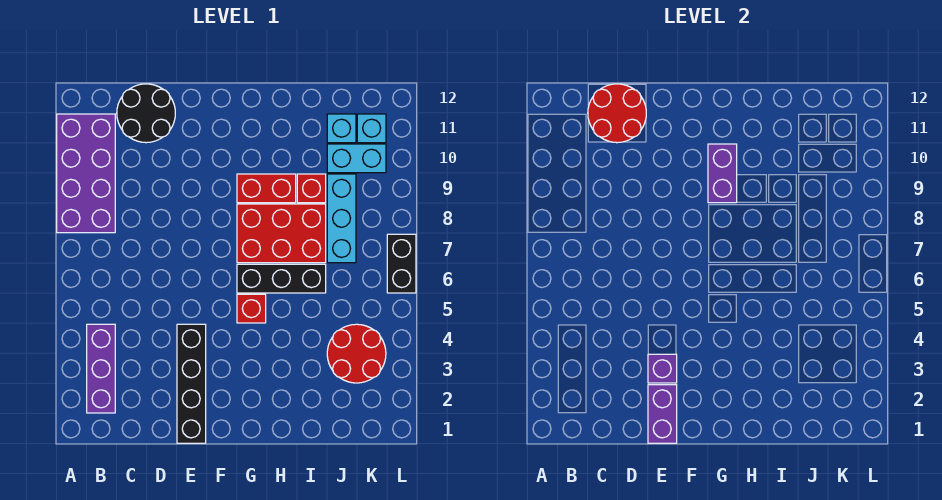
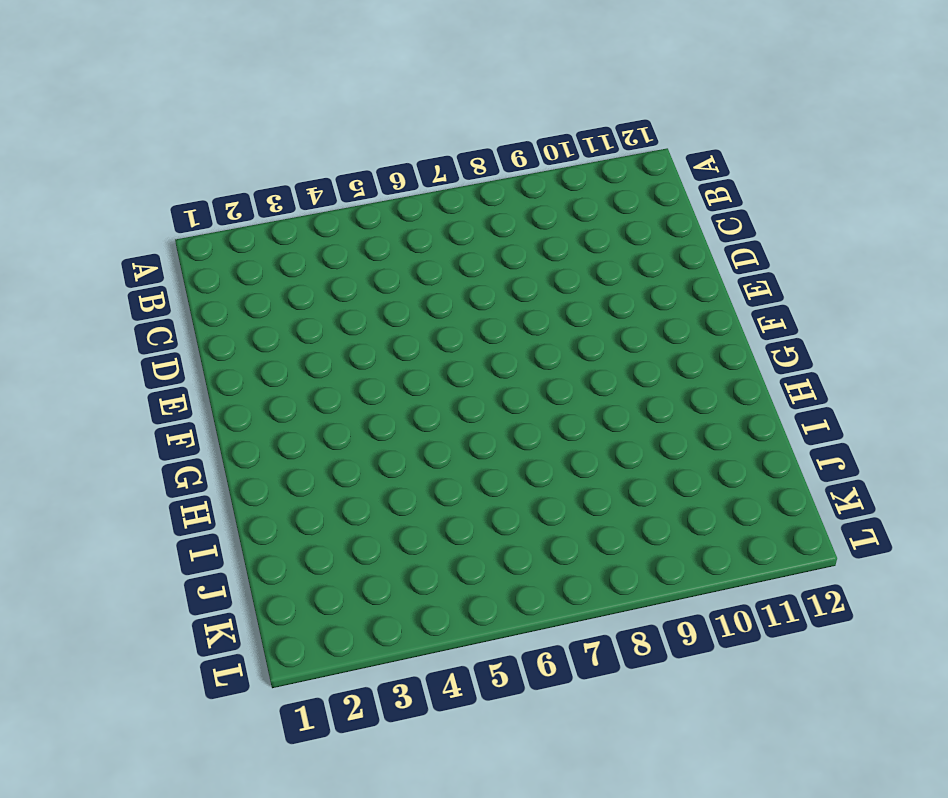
none -> purple 2x4 brick [57,114,115,233]
none -> purple 1x3 brick [87,324,115,413]
none -> black 2x2 round brick [117,84,175,143]

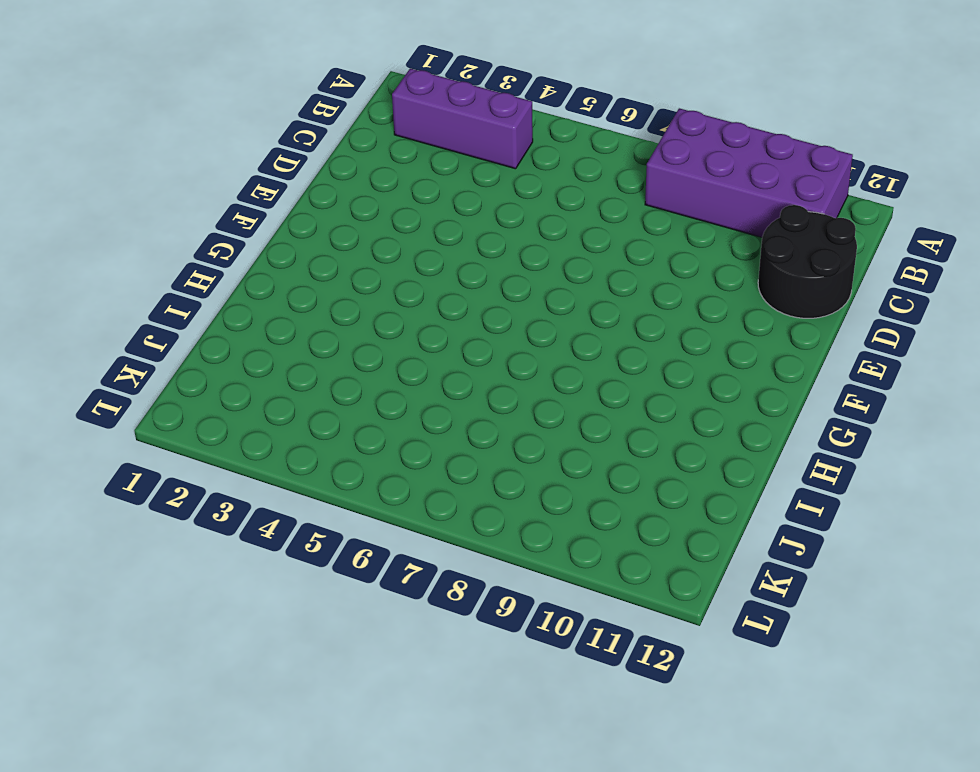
none -> black 1x4 brick [177,324,206,443]
none -> red 1x1 brick [237,294,266,323]
none -> black 1x3 brick [237,264,326,293]

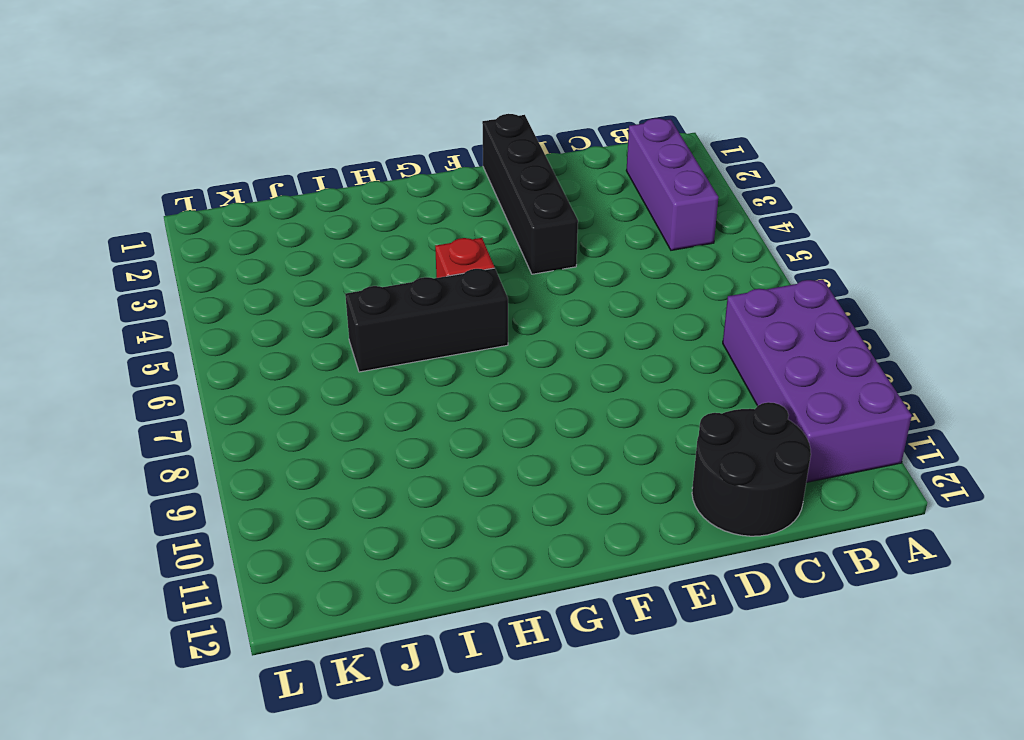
none -> red 2x3 brick [237,204,326,263]
none -> red 1x2 brick [237,174,296,203]
none -> red 1x1 brick [297,174,326,203]

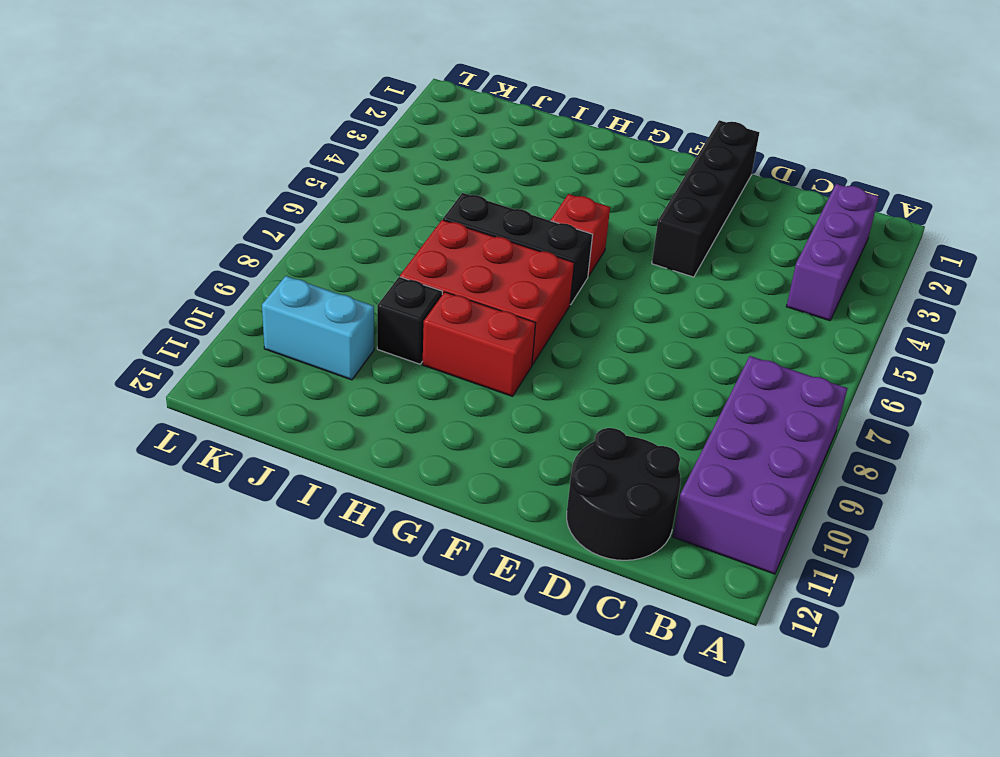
black 1x1 brick [377,277,442,364] -> red 1x1 brick [297,174,326,203]
none -> red 2x2 round brick [327,324,386,383]
none -> cyan 1x3 brick [327,174,356,263]
none -> cyan 1x1 brick [327,114,356,143]

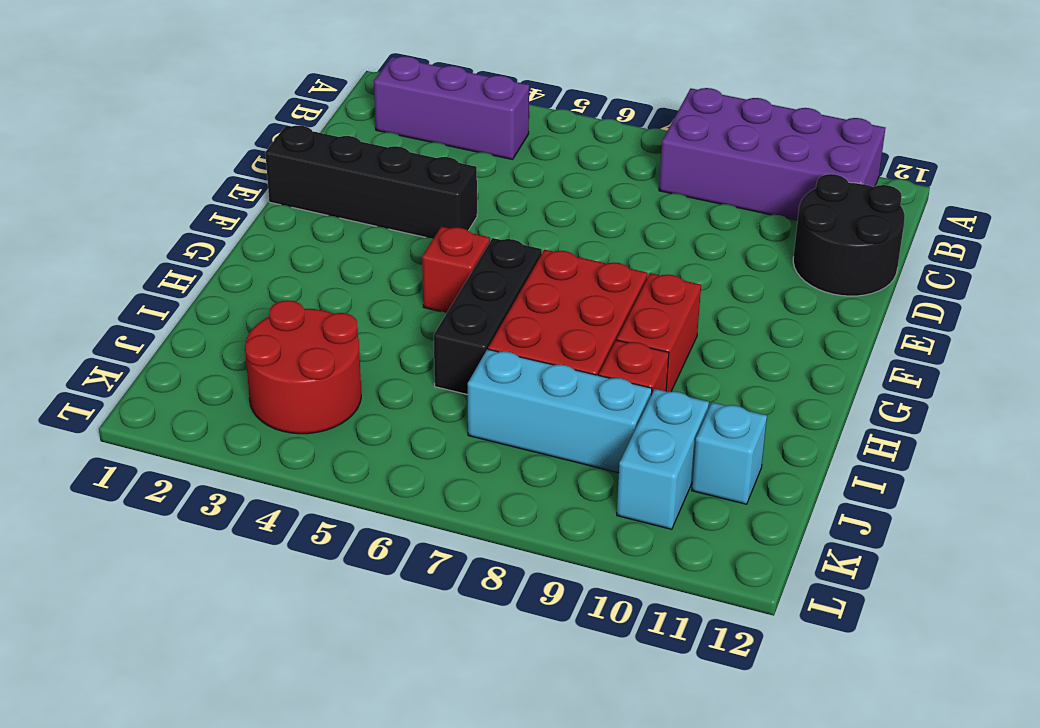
none -> cyan 1x1 brick [357,114,386,143]
none -> black 1x2 brick [387,234,416,293]
none -> red 2x2 round brick [588,84,646,143]

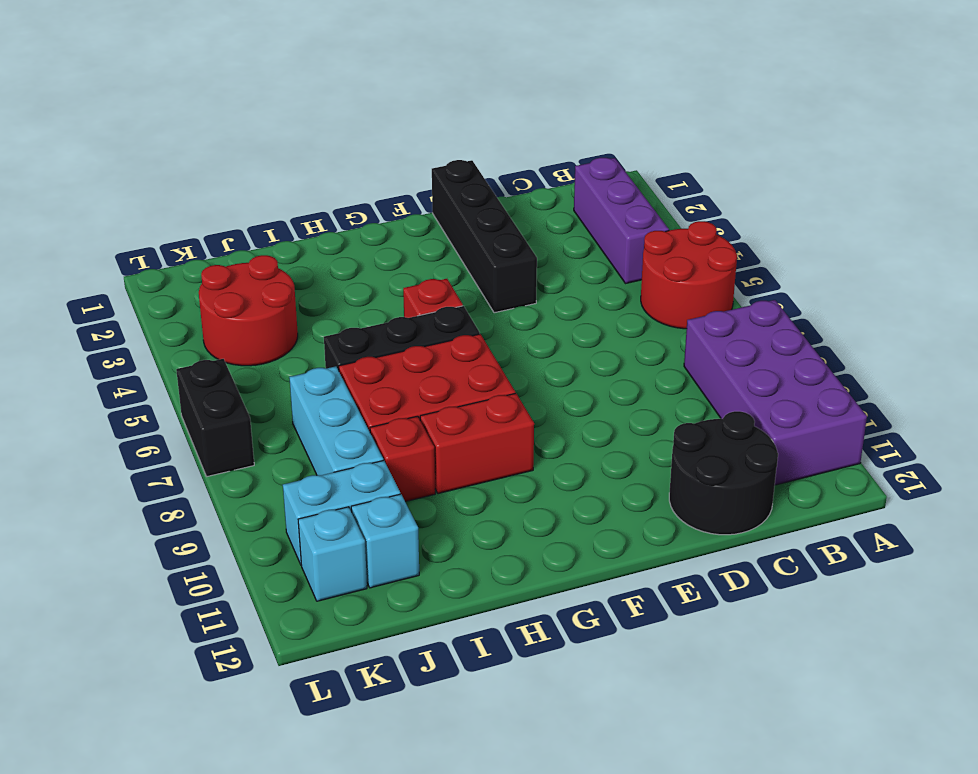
red 2x2 round brick [641,221,737,329] -> red 2x2 round brick moved to [588,84,646,143]
none -> purple 1x2 brick [648,385,677,443]
none -> purple 1x1 brick [648,354,677,383]
none -> purple 1x2 brick [708,144,737,203]

